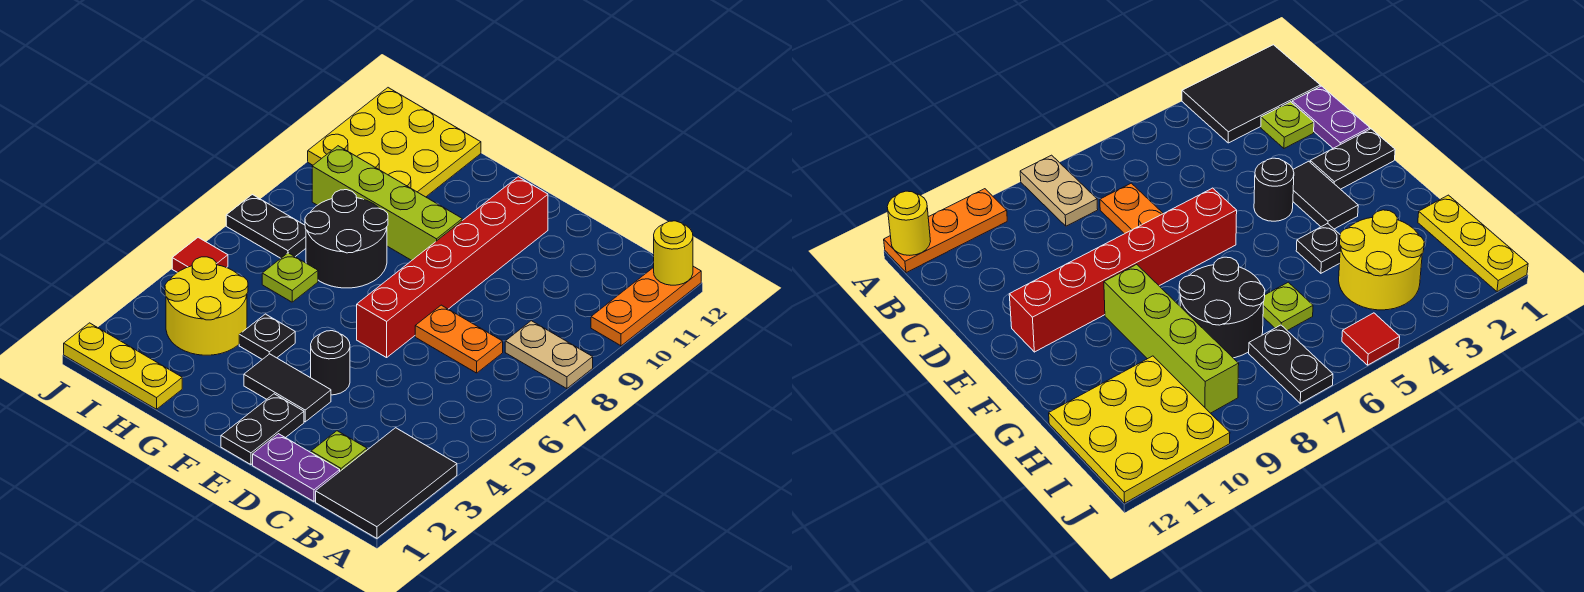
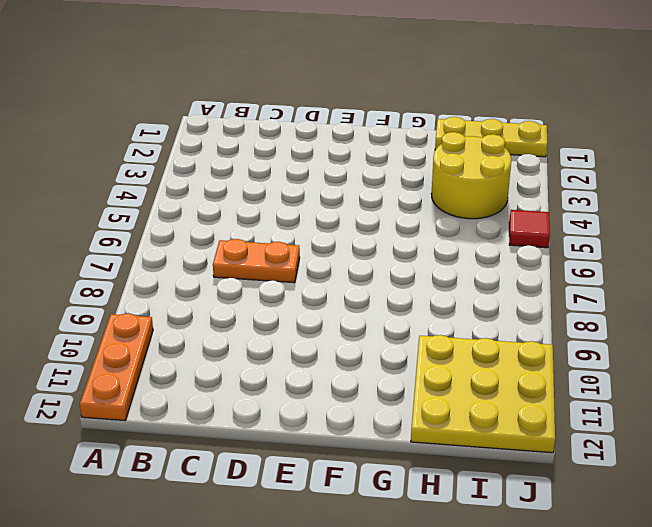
none -> black 2x3 tile [316,428,457,538]
none -> tan 1x2 plate [505,321,593,389]
none -> purple 1x2 plate [253,434,340,501]

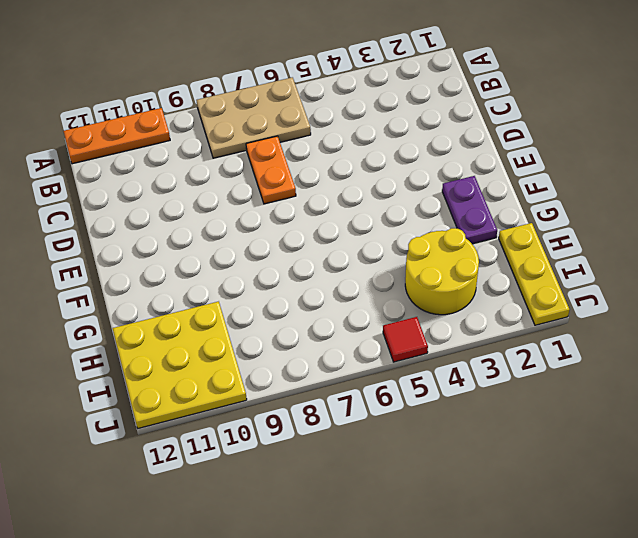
tan 2x3 plate [197,77,311,158] -> tan 1x2 plate [505,321,593,389]
purple 1x2 plate [442,176,497,244] -> purple 1x2 plate moved to [253,434,340,501]
none -> black 2x3 tile [316,428,457,538]
none -> lime 1x1 plate [311,431,367,471]
none -> black 1x2 plate [221,394,304,465]

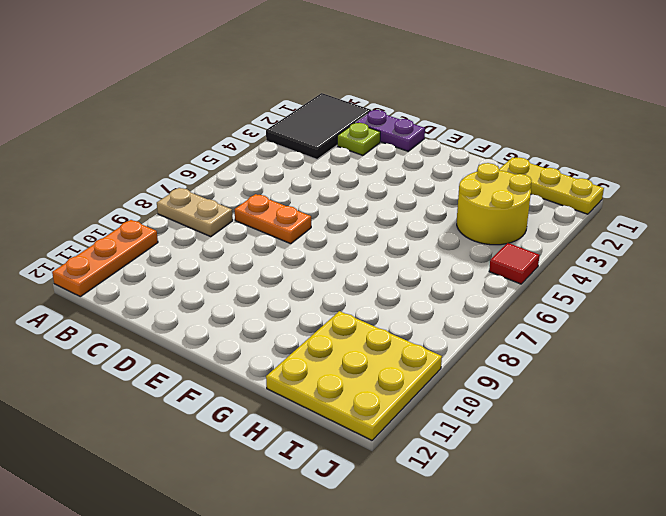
none -> black 1x2 plate [221,394,304,465]
none -> black 1x2 tile [244,354,331,422]
none -> black 1x1 round brick [311,331,350,395]

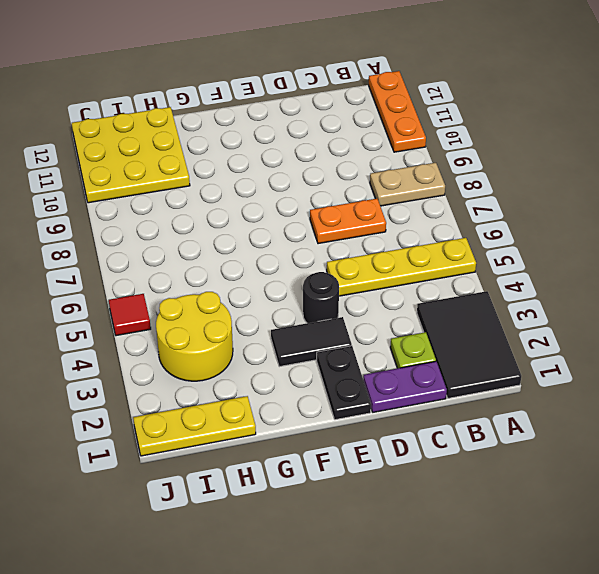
yellow 1x4 plate [327,238,476,296] -> none
none -> red 1x6 brick [357,177,548,358]
none -> lime 1x4 brick [312,146,462,261]
none -> black 1x1 plate [239,314,295,359]

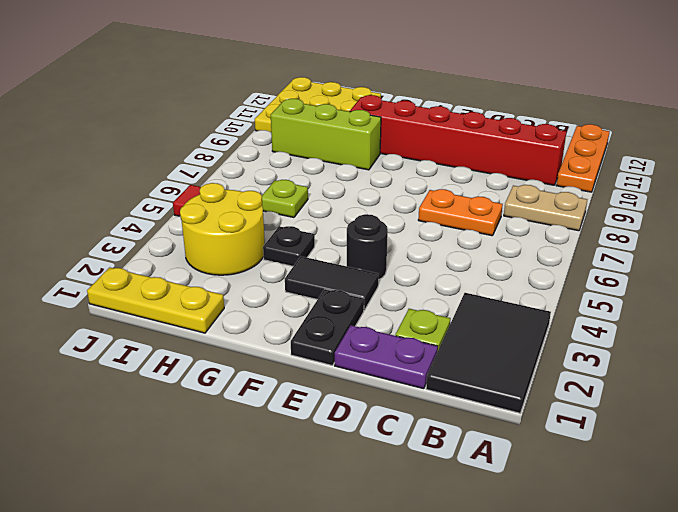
red 1x6 brick [350,95,567,185] -> red 1x6 brick turned to [357,177,548,358]
lime 1x3 brick [271,99,381,170] -> lime 1x4 brick [312,146,462,261]
none -> black 2x2 round brick [305,190,388,288]
none -> black 1x2 plate [226,195,306,258]
none -> yellow 1x1 round brick [654,221,693,285]

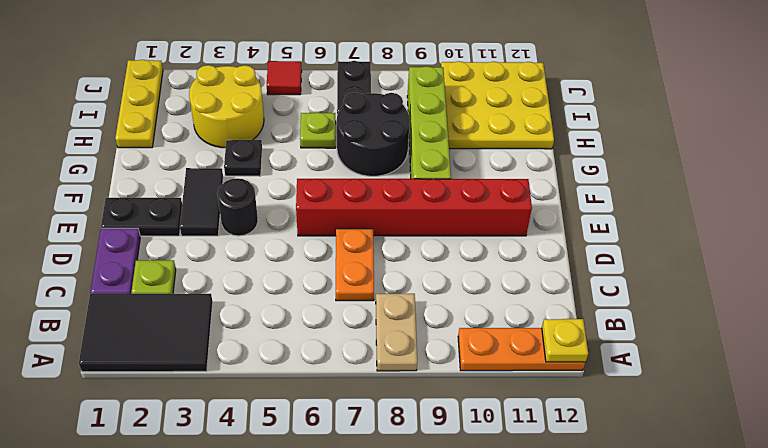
yellow 1x1 plate [542,319,588,362] -> yellow 1x1 round brick [654,221,693,285]

